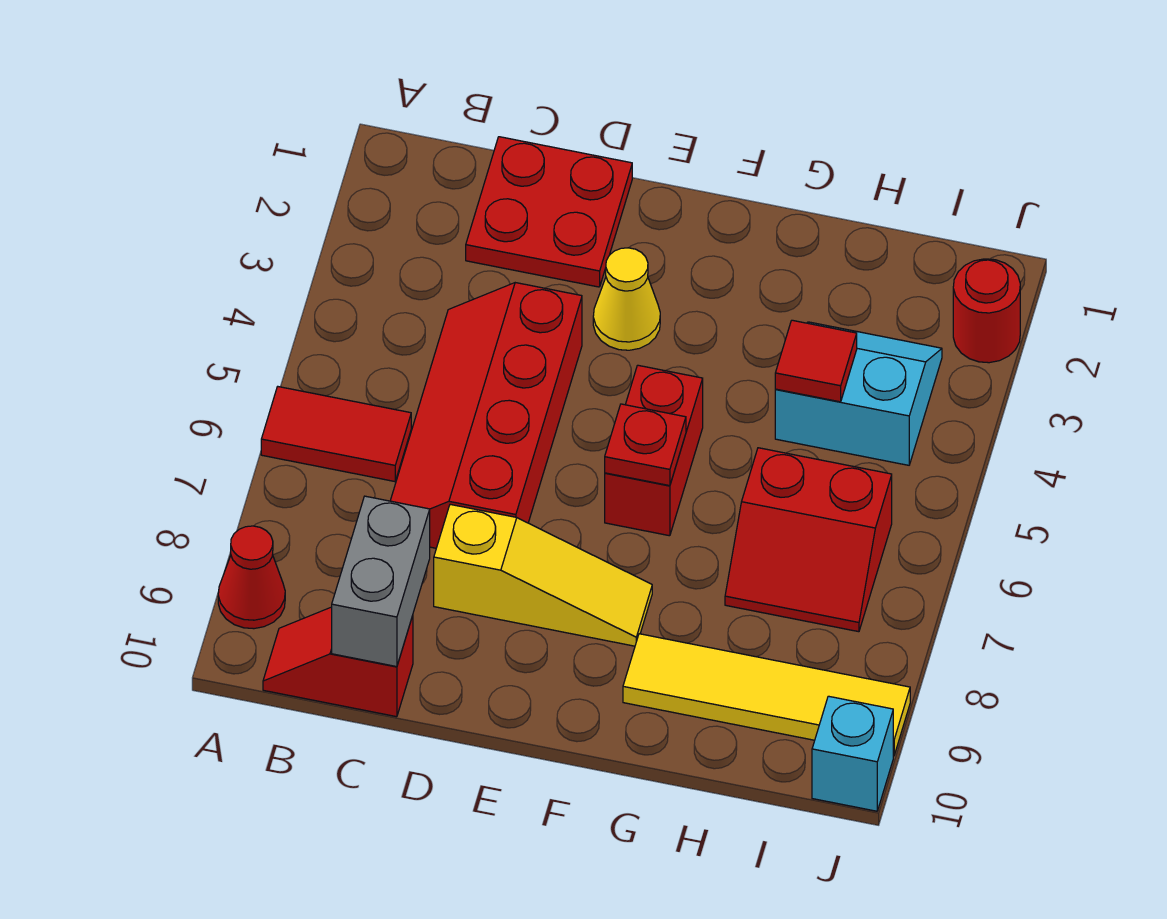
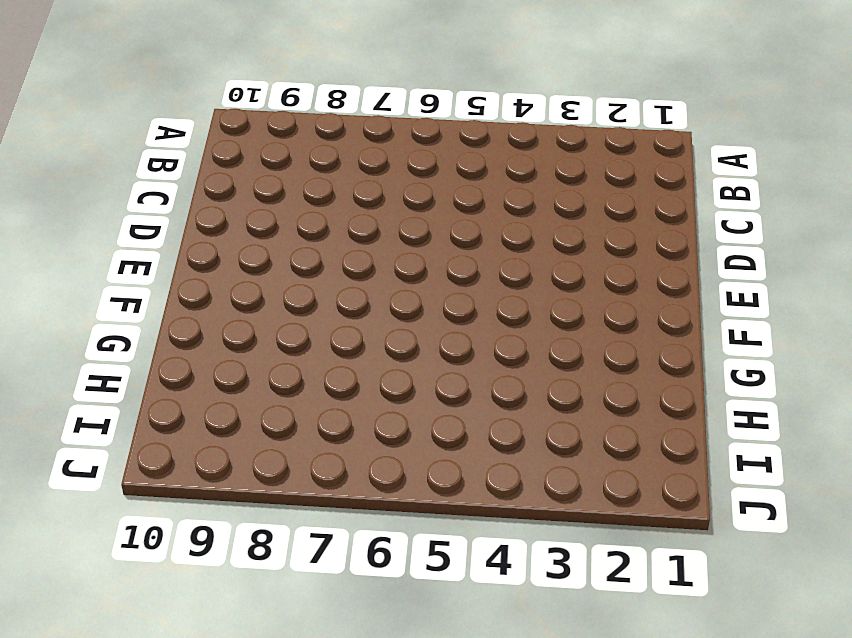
none -> red 1x2 tile [261,387,411,482]
none -> red 1x1 cone [218,526,285,629]
none -> red 1x2 slope [263,607,413,717]

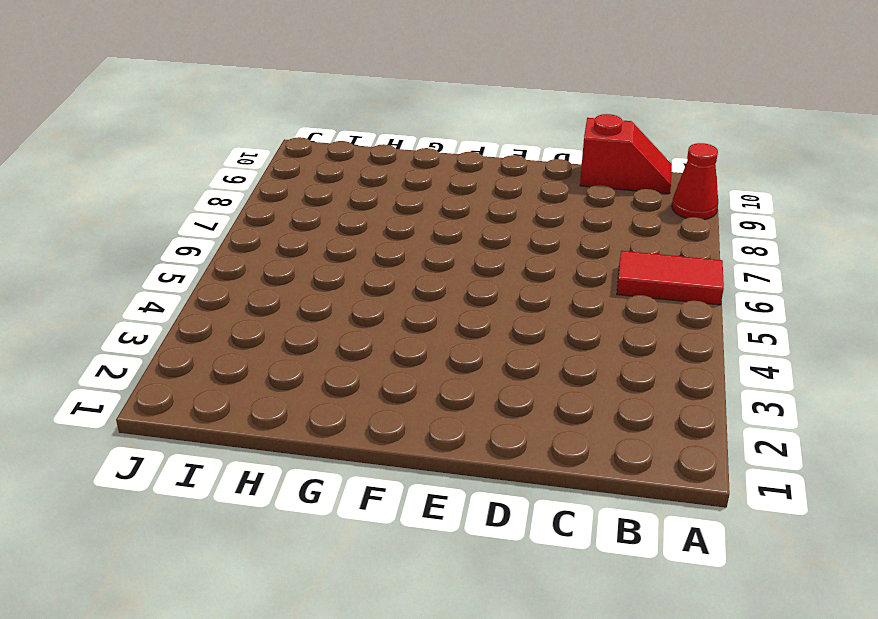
none -> red 2x2 plate [466,137,632,287]
none -> red 2x4 slope [390,283,582,548]
none -> yellow 1x3 slope [434,504,652,646]

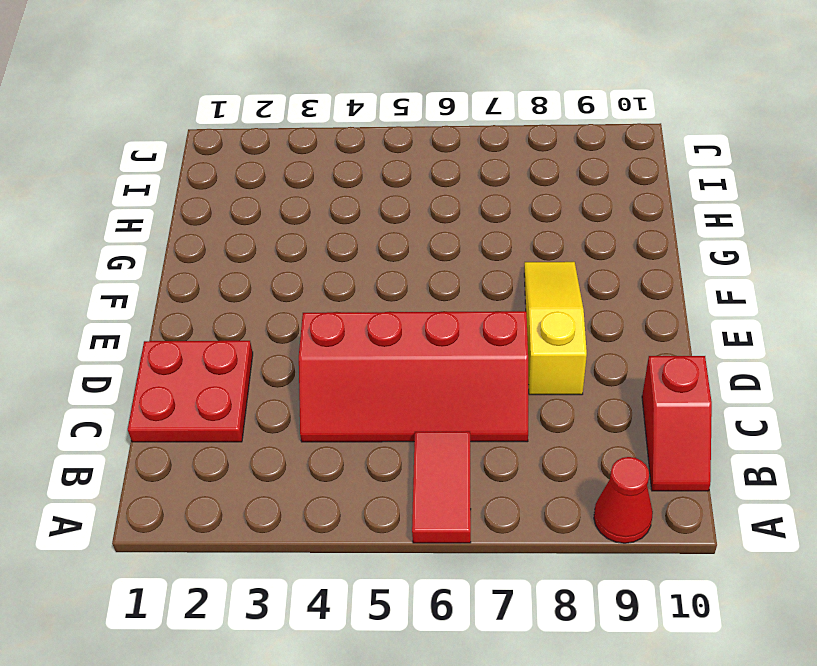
none -> yellow 1x1 cone [593,248,660,350]
none -> red 1x2 brick [605,365,703,536]
none -> yellow 1x4 tile [623,634,910,756]

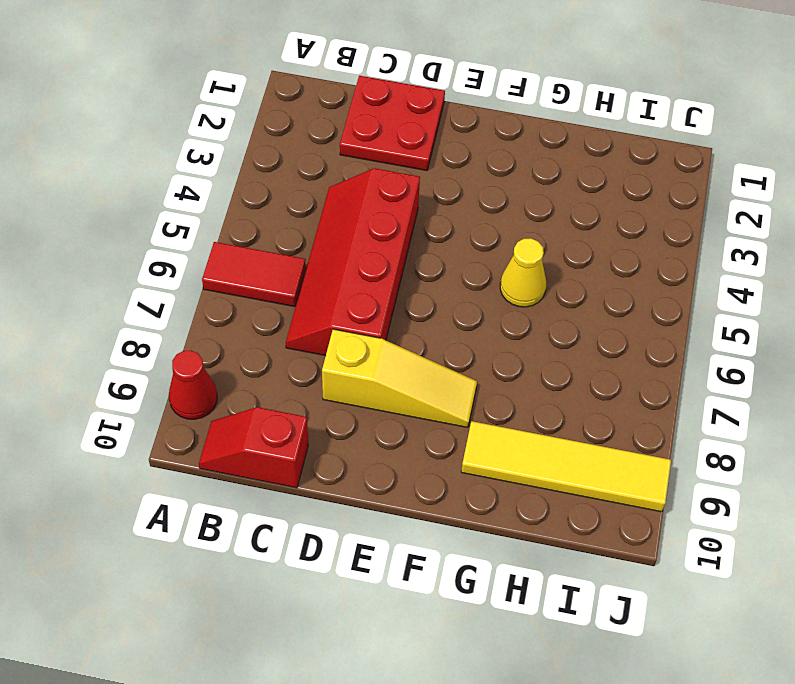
yellow 1x1 cone [500,238,546,307] -> yellow 1x1 cone moved to [593,248,660,350]
none -> red 1x2 brick [605,365,703,536]
none -> cyan 2x2 slope [775,322,942,465]
none -> red 2x2 slope [725,448,892,632]

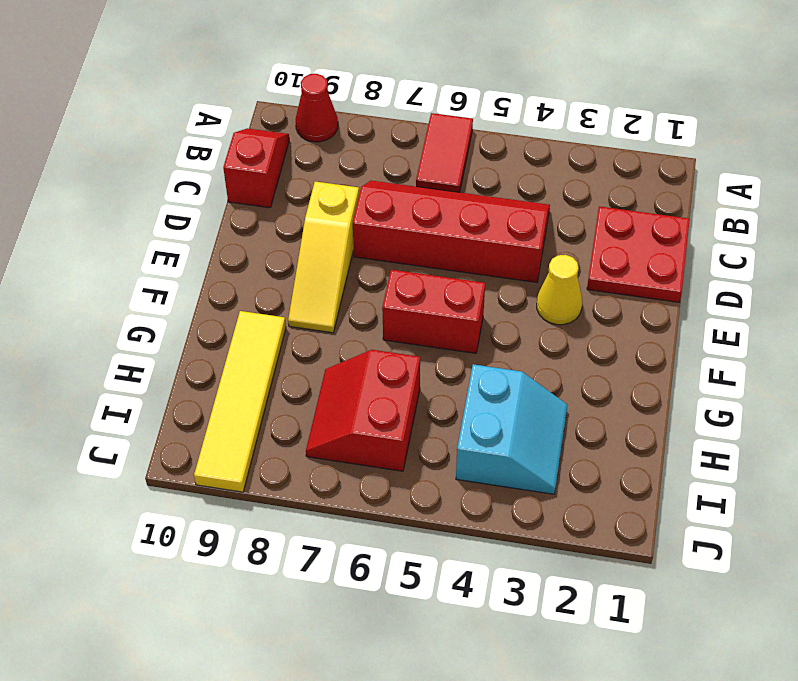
none -> red 1x1 round brick [953,259,1020,363]
none -> cyan 1x1 brick [812,696,893,811]
none -> grey 1x2 brick [332,496,430,667]

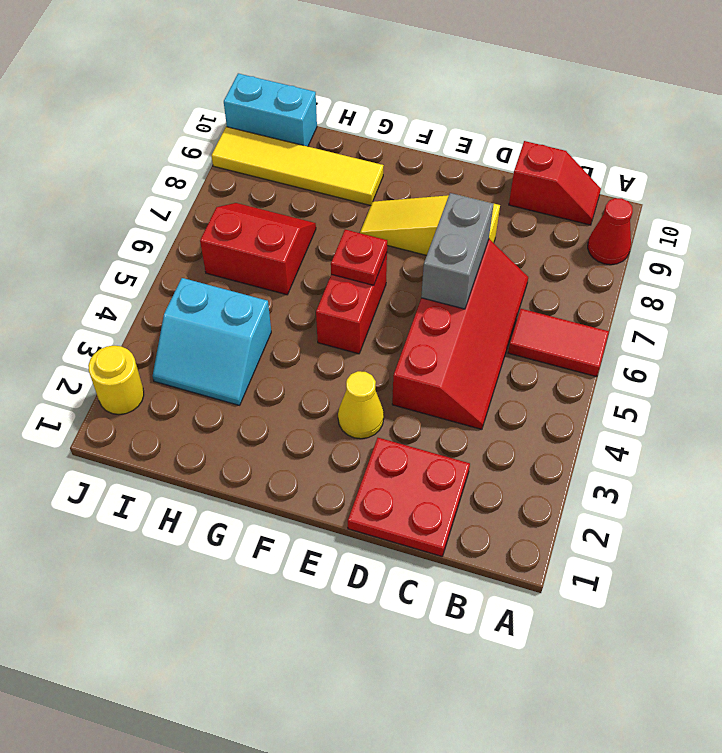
grey 1x2 brick [421,193,494,309] -> grey 1x2 brick moved to [332,496,430,667]
cyan 1x2 brick [224,73,317,146] -> cyan 1x1 brick [812,696,893,811]
yellow 1x1 round brick [88,346,144,415] -> red 1x1 round brick [953,259,1020,363]
none -> red 1x1 tile [775,320,857,402]

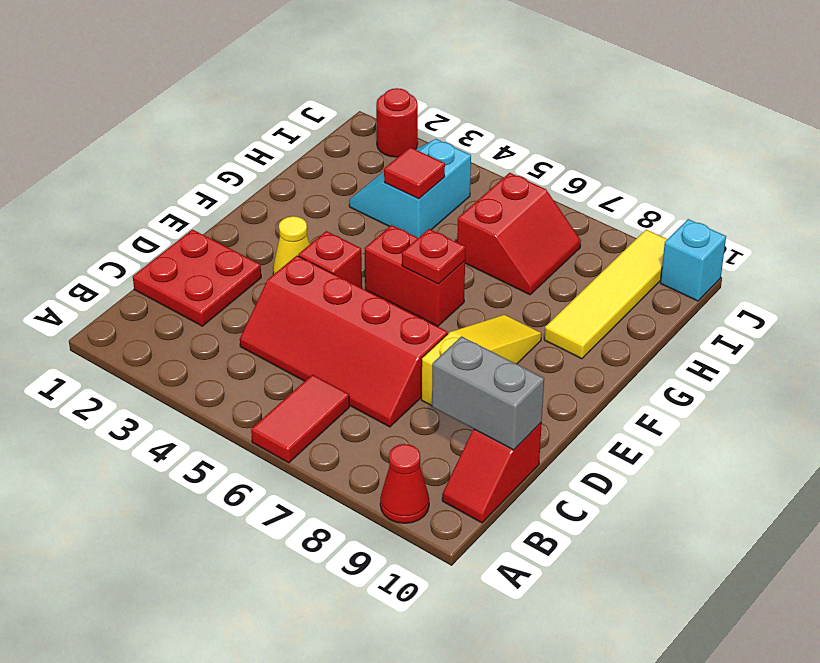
red 1x1 brick [298,231,362,288] -> none

